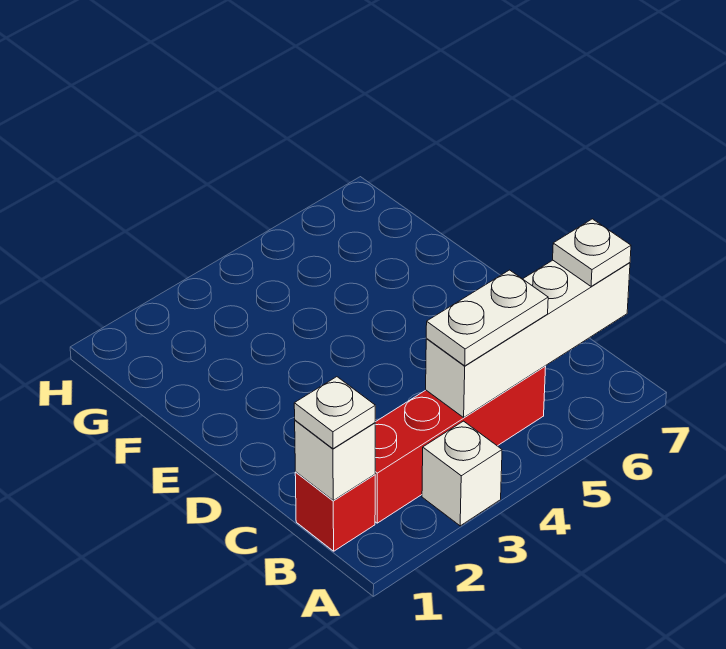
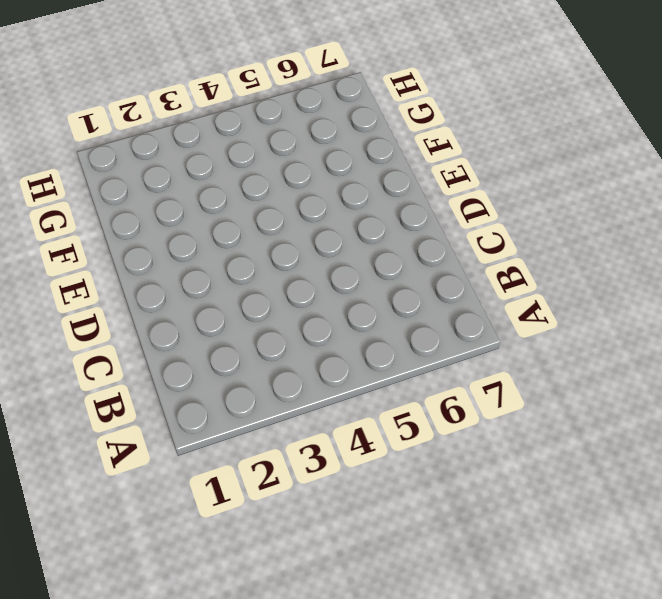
none -> white 1x1 brick [422,421,502,526]
none -> red 1x1 brick [295,472,375,551]

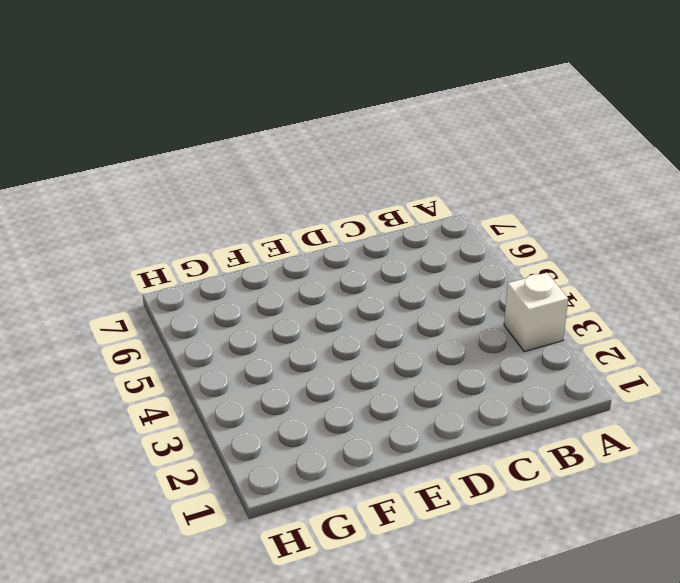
none -> red 1x1 brick [295,472,375,551]
none -> red 1x4 brick [375,366,546,523]

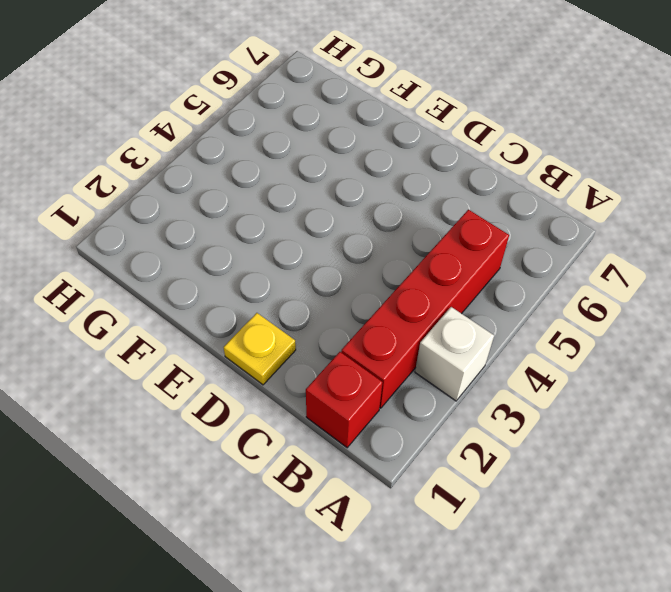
yellow 1x1 plate [224,313,296,385] -> none
none -> white 1x1 brick [295,420,375,500]
none -> white 1x4 brick [426,260,630,417]

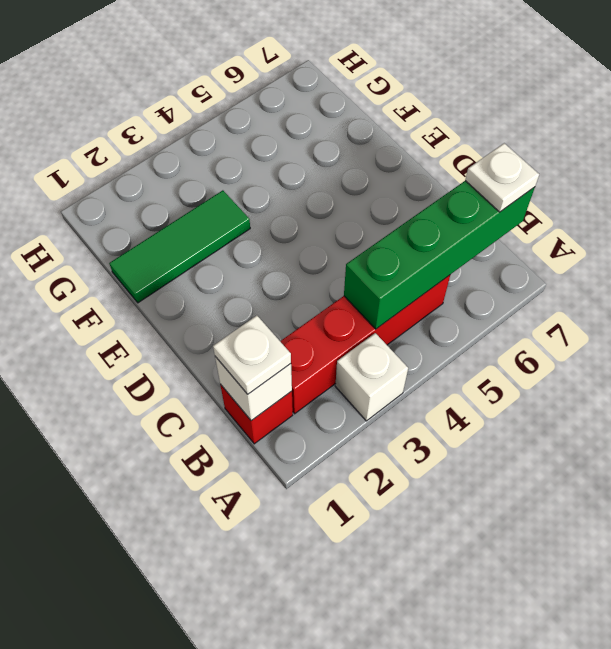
green 1x4 brick [344,181,535,329] -> white 1x4 brick [426,260,630,417]
green 1x3 tile [109,190,250,303] -> none
none -> white 1x2 plate [426,270,548,366]

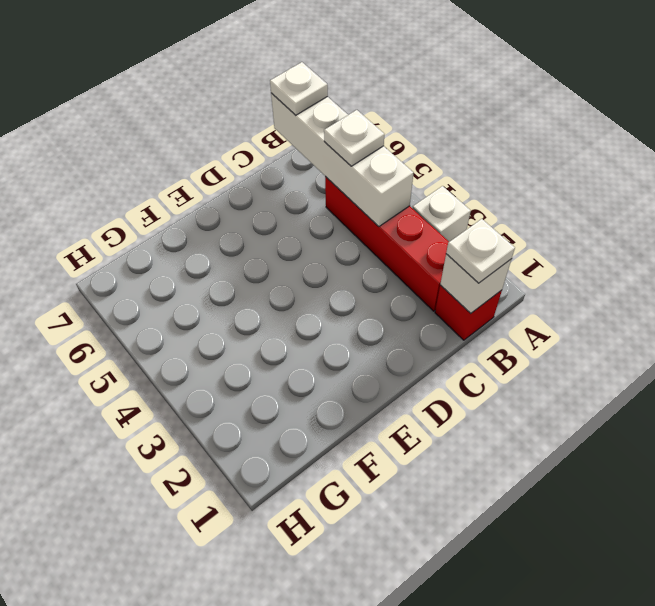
white 1x1 plate [324,110,384,166] -> white 1x2 plate [426,270,548,366]

